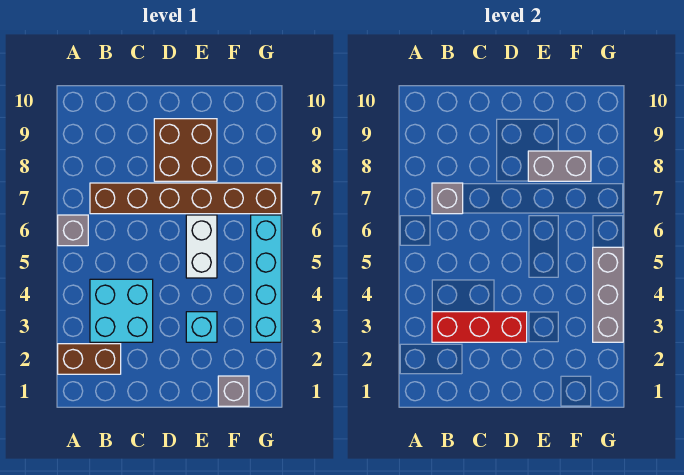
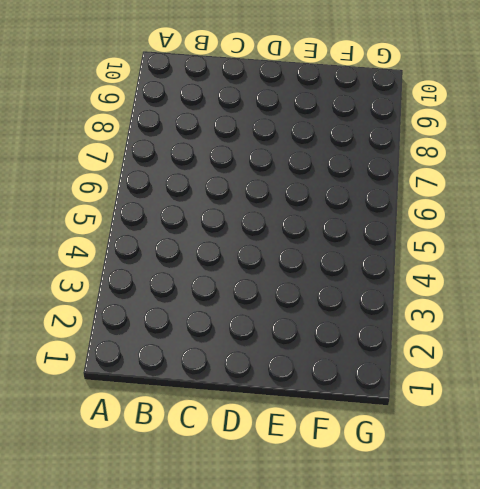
none -> brown 1x2 brick [58,344,121,374]
none -> grey 1x1 brick [58,215,88,246]
none -> cyan 2x2 brick [90,279,153,342]

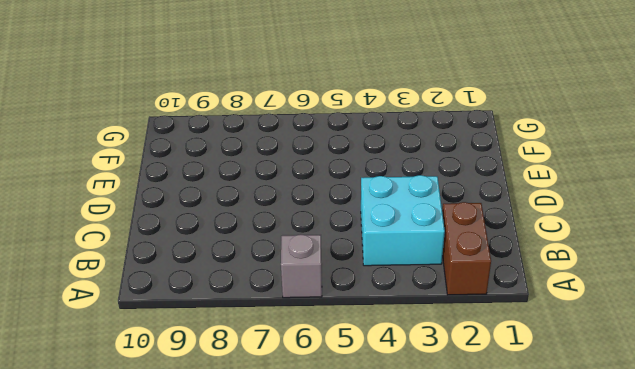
none -> brown 1x6 brick [90,183,281,214]
none -> brown 2x2 brick [154,119,217,181]
none -> cyan 1x1 brick [186,312,217,342]

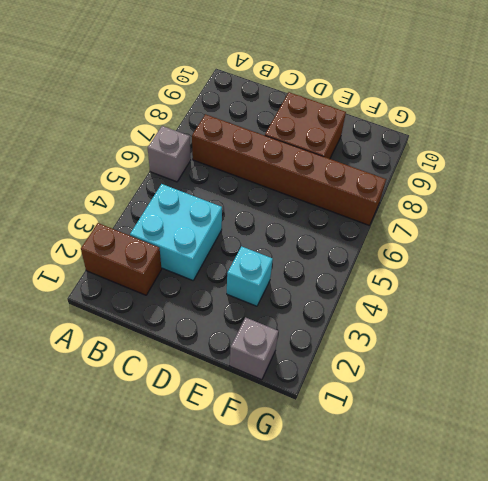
none -> white 1x2 brick [186,215,217,278]
none -> cyan 1x4 brick [251,215,281,342]
none -> red 1x3 brick [432,312,527,342]

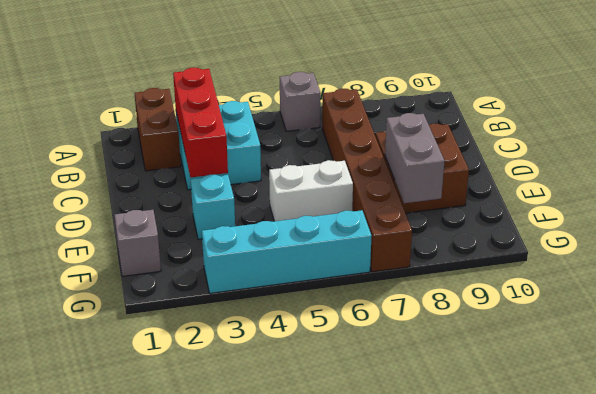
none -> grey 1x1 brick [432,183,463,214]
none -> grey 1x3 brick [593,247,623,342]

